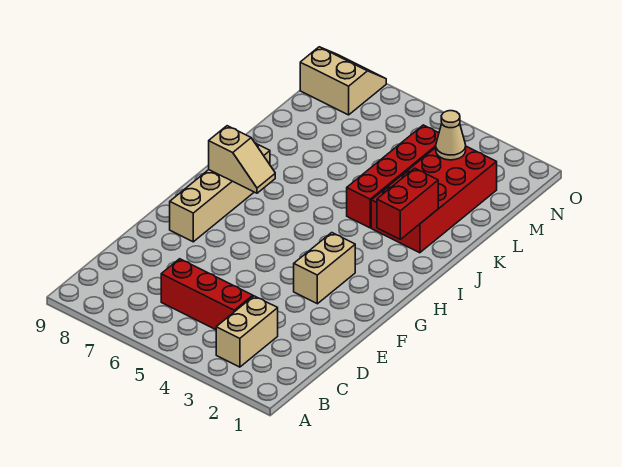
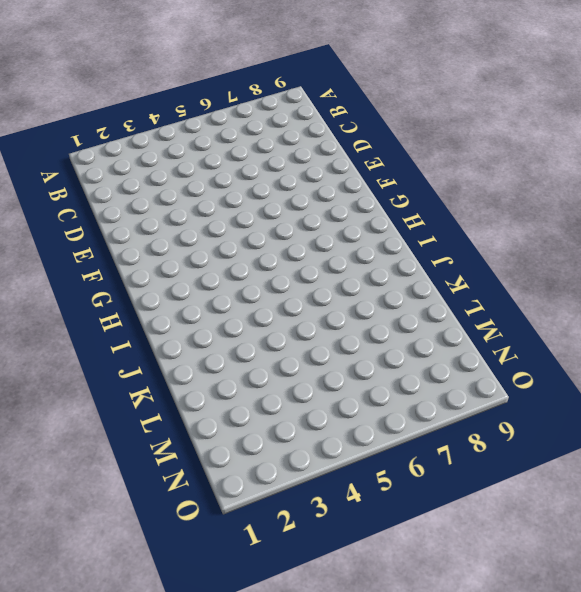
none -> tan 1x2 brick [216,296,278,367]
none -> red 1x3 brick [161,259,253,330]

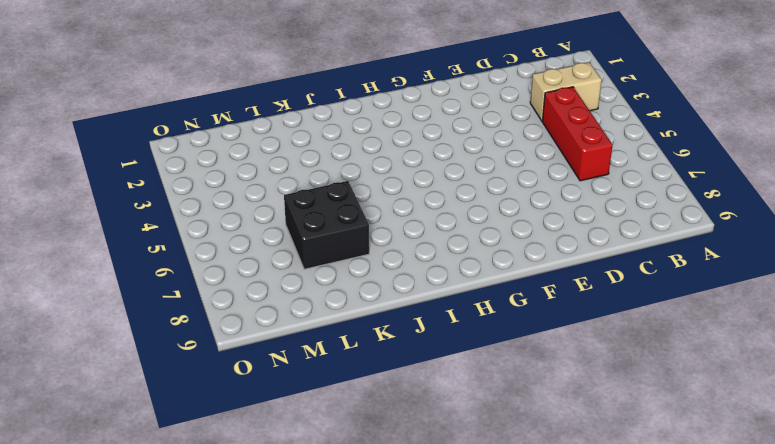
black 2x2 brick [284,181,369,269] -> none
none -> tan 1x2 brick [294,233,355,304]
none -> tan 1x4 brick [170,143,270,242]

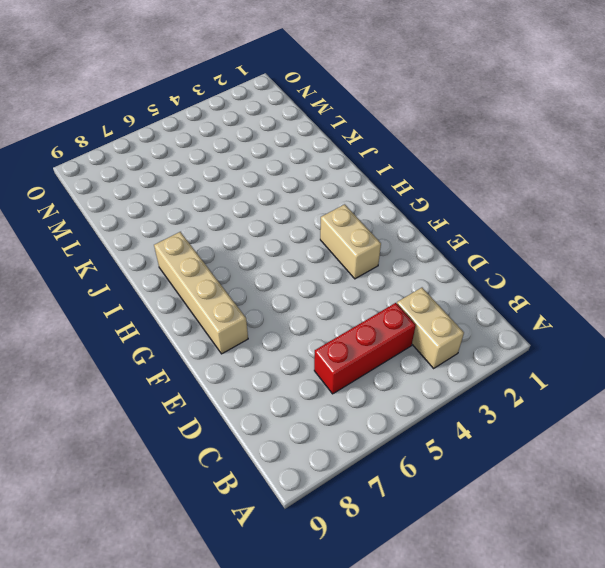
none -> red 2x4 brick [371,146,497,253]
none -> red 1x4 brick [347,125,439,228]

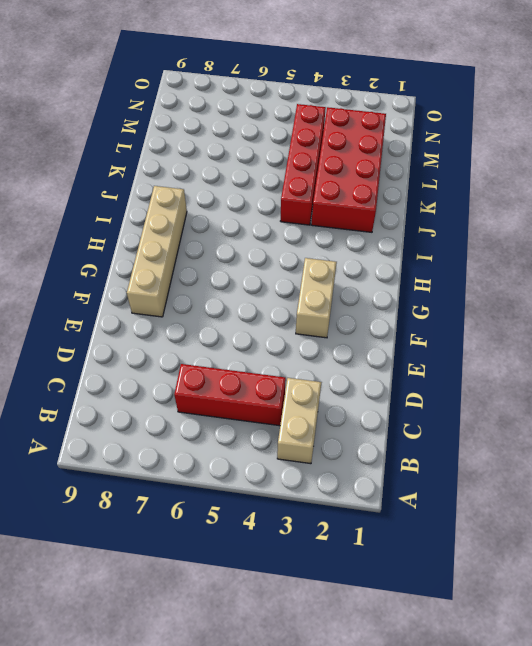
none -> tan 2x2 slope [300,47,386,115]
none -> tan 1x2 slope [209,126,275,193]

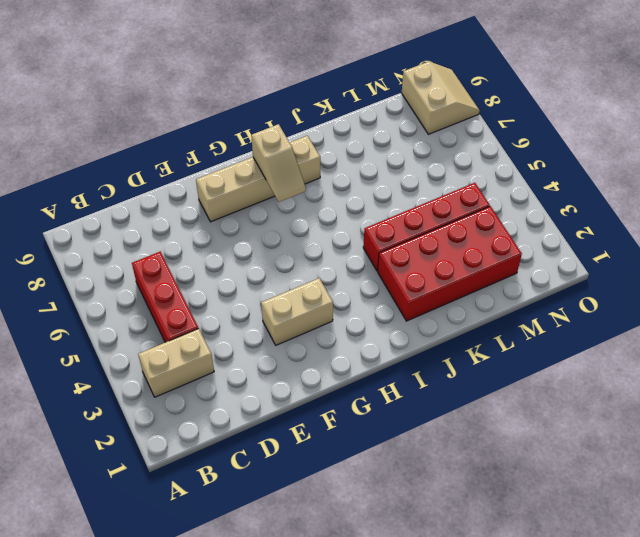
none -> red 1x2 brick [377,168,438,239]
none -> tan 1x1 cone [436,111,466,160]

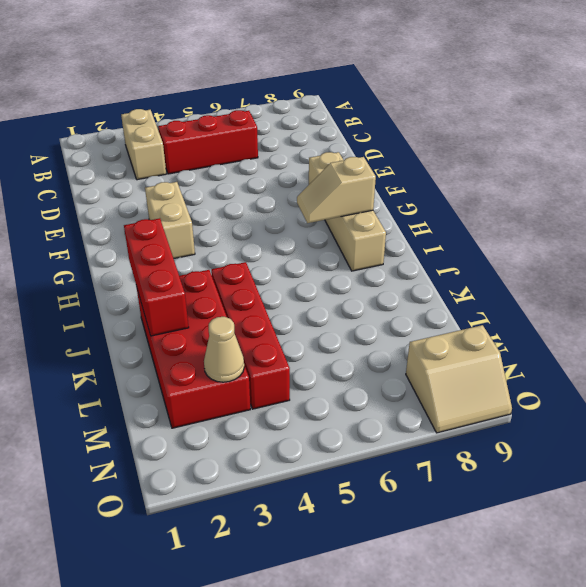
red 1x3 brick [124,218,189,336] -> red 1x2 brick [377,168,438,239]

